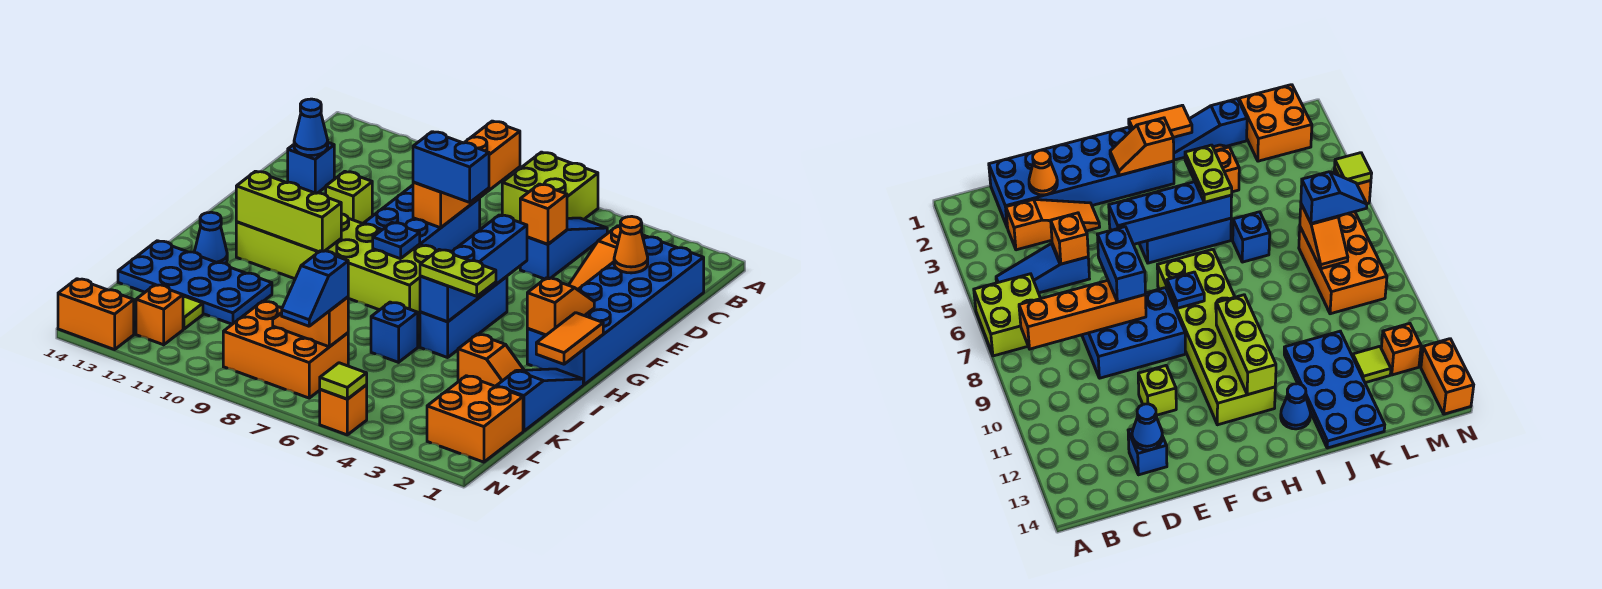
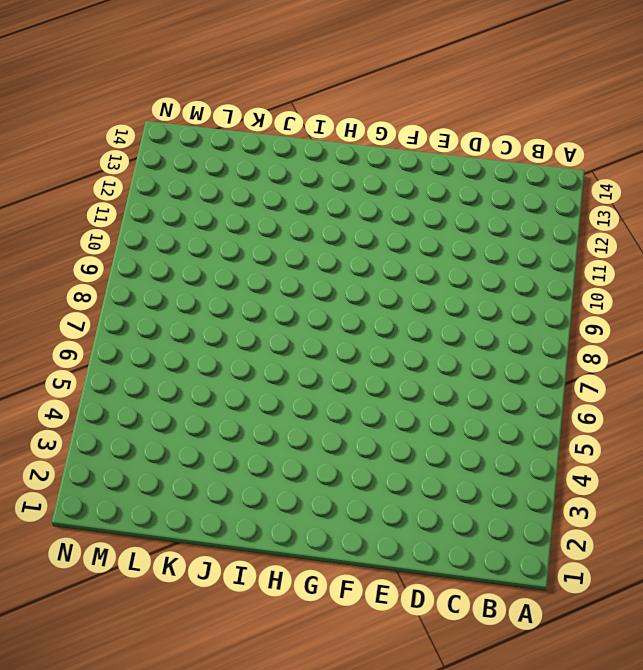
none -> lime 2x2 brick [502,152,598,222]
none -> blue 1x3 slope [520,218,607,279]
none -> blue 2x6 brick [527,237,704,385]
none -> orange 1x3 slope [569,226,645,290]

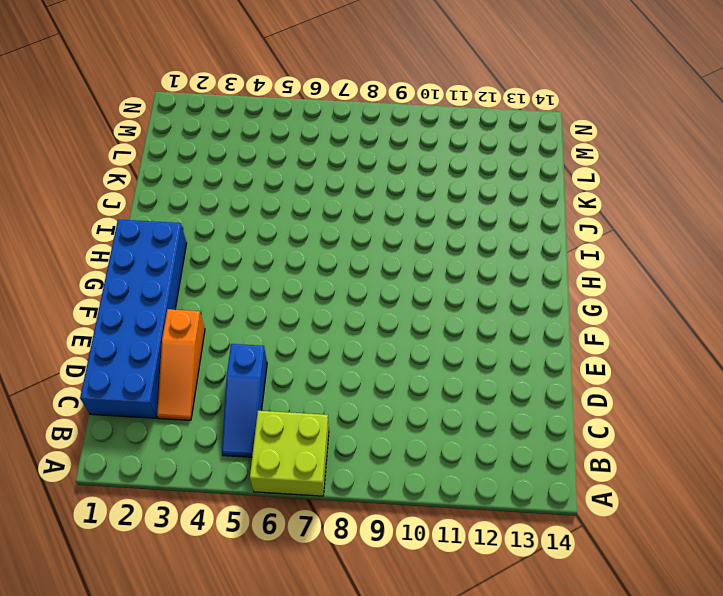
orange 1x3 slope [157,309,205,420] -> orange 1x3 slope turned to [569,226,645,290]
none -> blue 2x3 brick [364,185,480,252]
none -> blue 1x1 brick [288,143,334,193]
none -> lime 1x1 brick [326,172,372,224]
none -> blue 1x3 brick [420,277,507,358]

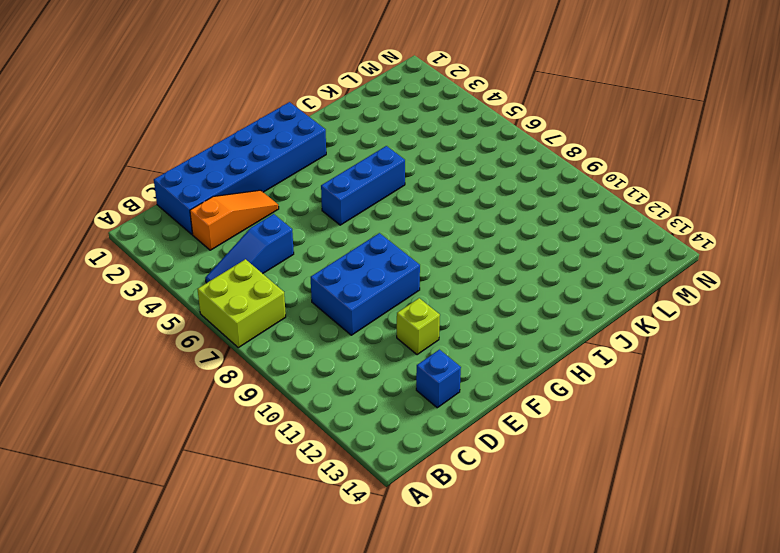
none -> lime 2x6 brick [236,214,436,314]
none -> blue 1x3 slope [496,369,583,431]
none -> blue 1x1 cone [194,212,227,263]
none -> orange 1x2 slope [458,334,524,386]

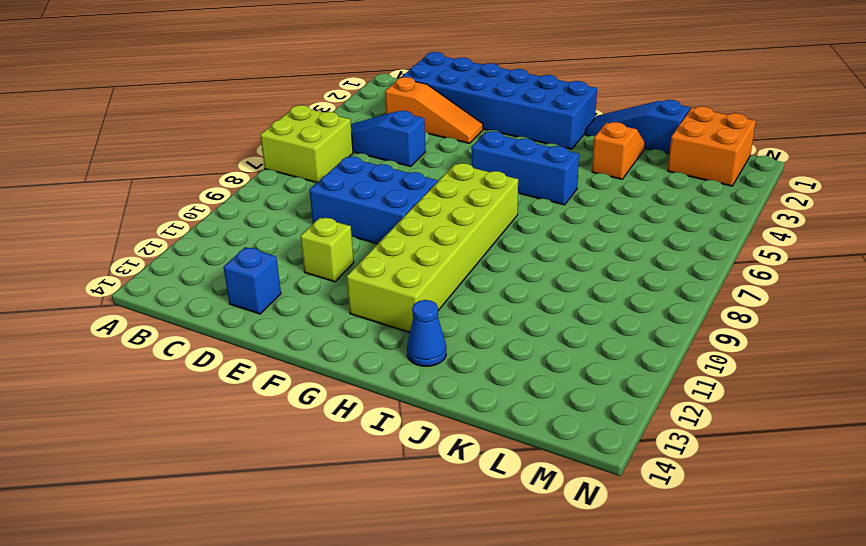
none -> blue 1x1 brick [371,302,418,362]
none -> blue 2x4 plate [118,241,272,324]
none -> orange 2x3 brick [223,301,348,398]
none -> lime 1x1 tile [183,296,203,329]

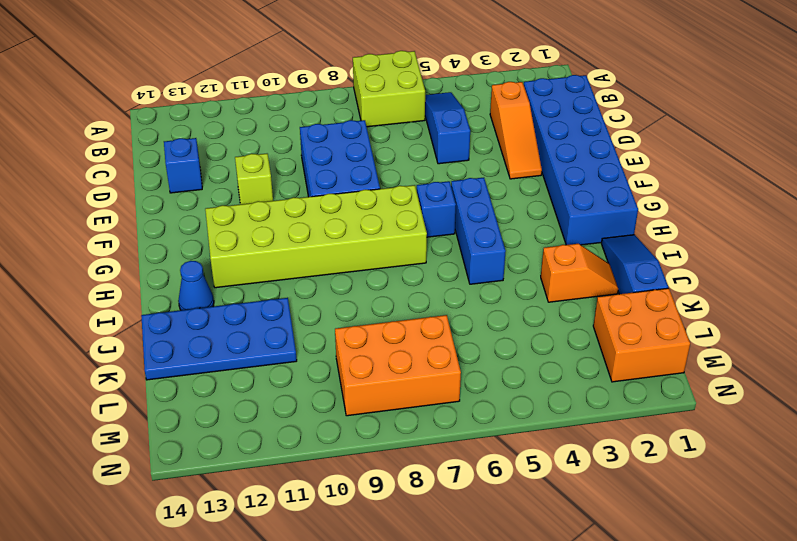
blue 1x1 brick [417,181,456,237] -> blue 1x1 brick moved to [371,302,418,362]
none -> lime 1x1 tile [183,296,203,329]
none -> orange 1x1 brick [136,285,183,345]
none -> orange 1x1 brick [320,385,367,435]
none -> orange 1x2 brick [58,279,134,350]

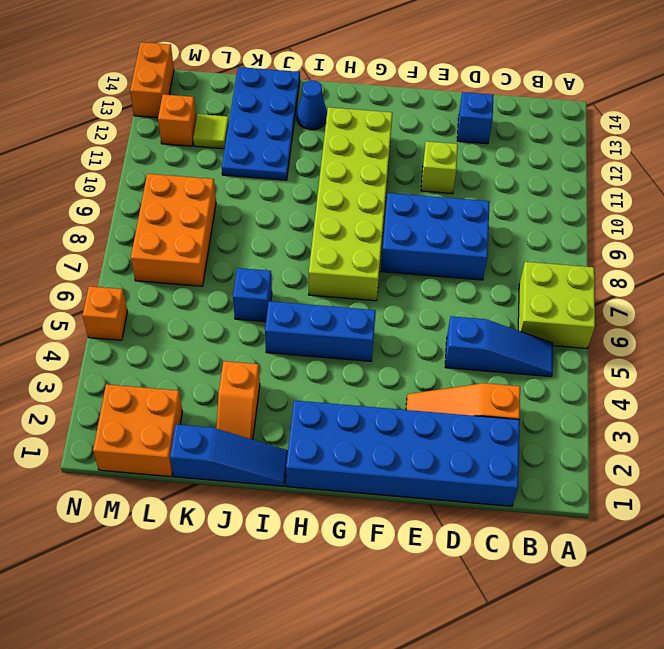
none -> orange 1x4 brick [413,121,520,228]
none -> orange 1x1 cone [614,216,648,273]
none -> orange 1x1 brick [520,184,567,244]
none -> blue 1x1 cone [294,99,328,156]

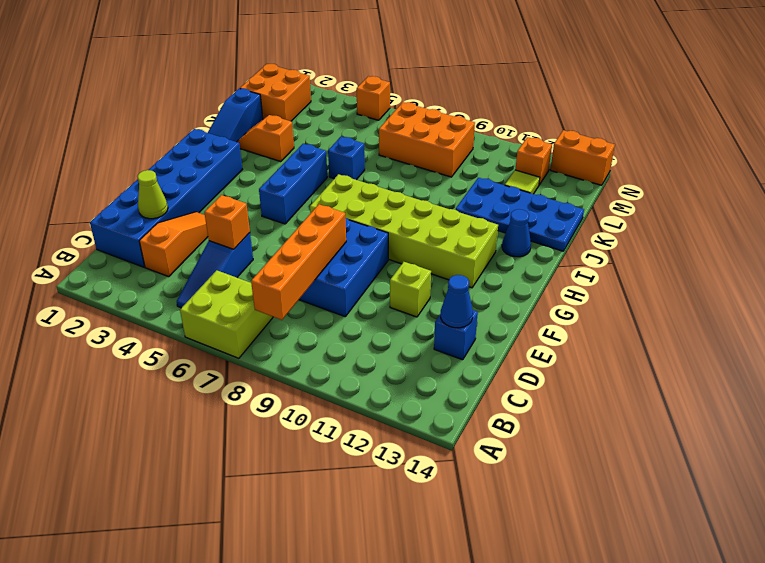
lime 1x1 cone [137,170,168,219] -> orange 1x1 cone [614,216,648,273]
none -> blue 1x4 brick [420,215,527,322]
none -> orange 1x2 slope [527,278,594,335]
none -> blue 1x1 plate [373,223,420,259]
none -> orange 1x2 tile [536,313,603,364]

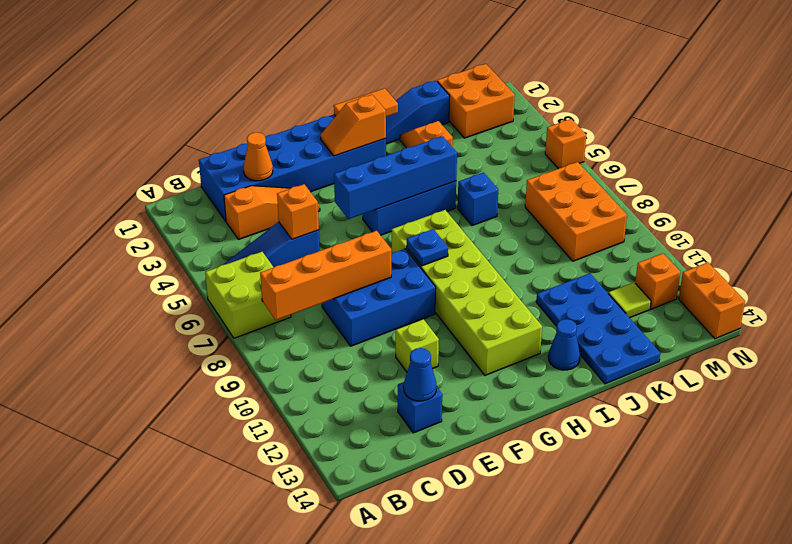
none -> lime 1x3 brick [236,171,341,252]
none -> orange 1x2 slope [273,297,348,347]
none -> lime 1x1 tile [320,363,367,399]
none -> blue 1x2 brick [413,132,489,202]

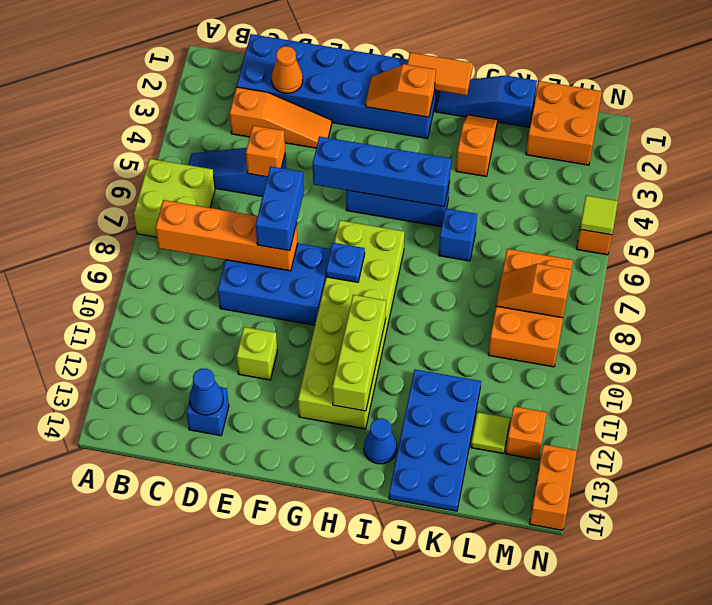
orange 1x2 slope [496,264,571,318] -> orange 1x2 slope turned to [273,297,348,347]
none -> lime 1x2 plate [420,250,496,296]
none -> blue 1x2 slope [282,251,348,326]

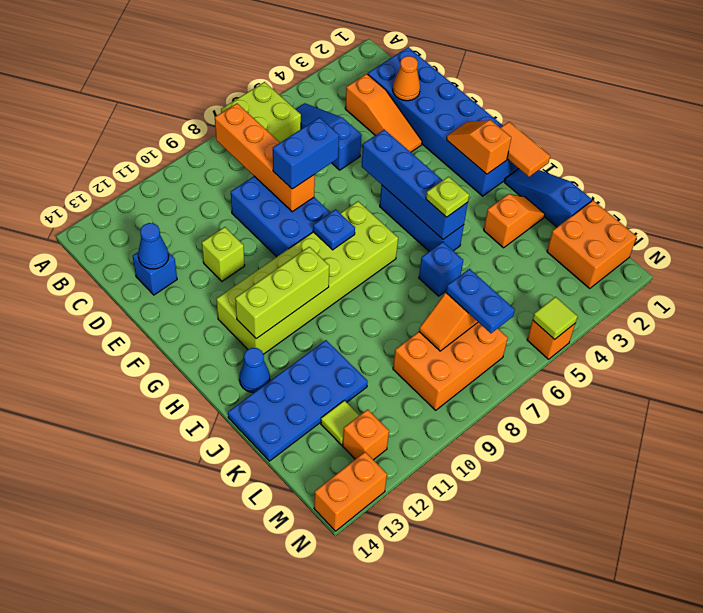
lime 1x1 plate [426,177,469,217] -> lime 1x2 plate [420,250,496,296]
blue 1x2 plate [446,269,515,333] -> blue 1x2 slope [282,251,348,326]
none -> orange 1x1 brick [520,184,567,244]

